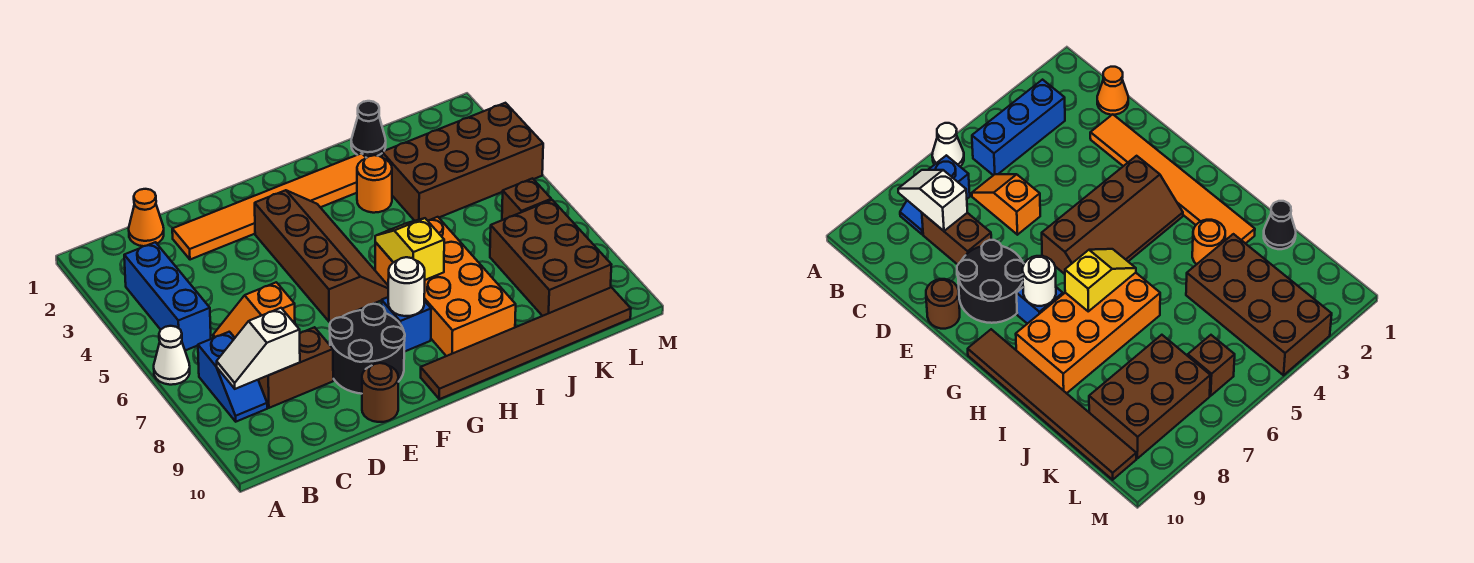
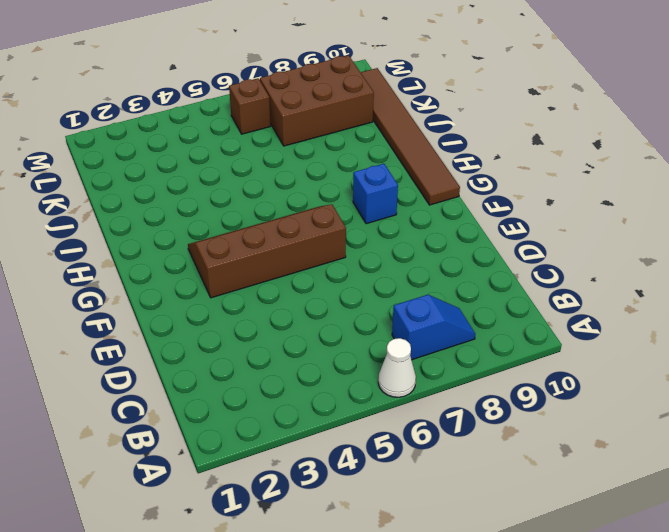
none -> blue 1x3 brick [124,242,211,351]
none -> orange 1x1 cone [129,189,164,246]
none -> orange 1x2 slope [213,282,295,338]

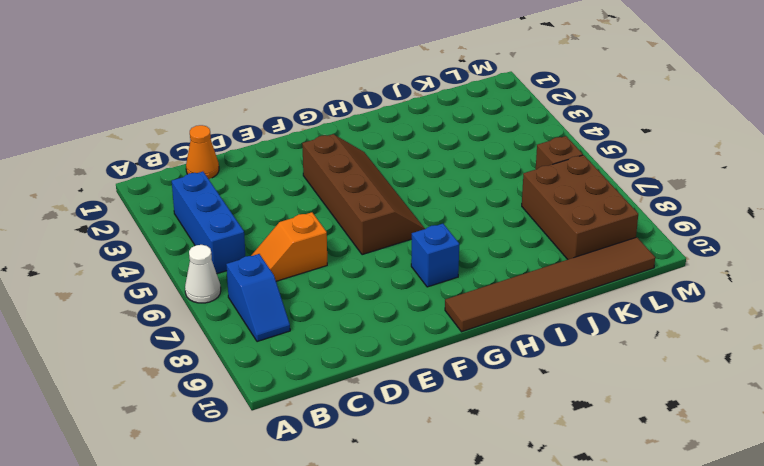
none -> brown 1x2 brick [258,327,333,408]
none -> orange 1x6 tile [172,153,366,260]
none -> black 2x2 round brick [330,304,405,394]

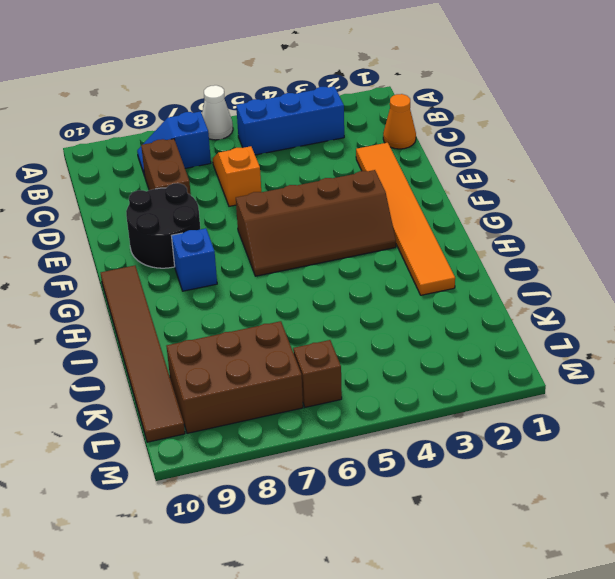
none -> brown 1x1 round brick [362,363,398,422]
none -> orange 2x4 brick [375,217,516,356]
none -> orange 1x1 round brick [357,155,392,213]

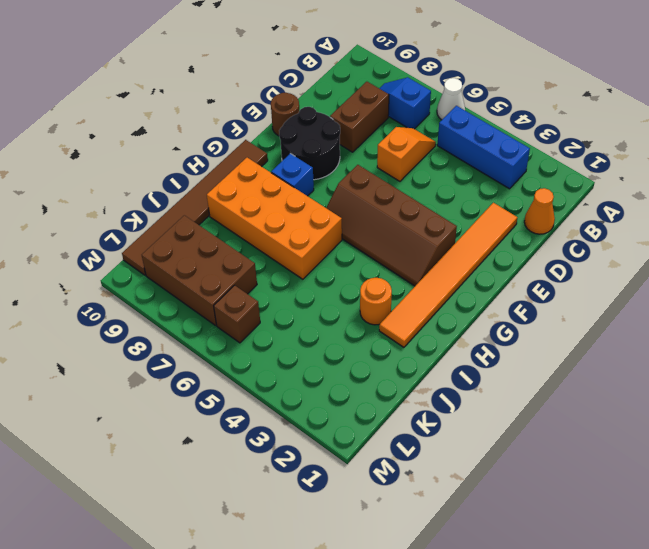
none -> black 1x1 cone [351,101,386,158]
none -> brown 2x4 brick [382,103,543,221]
none -> white 1x2 slope [217,308,300,389]

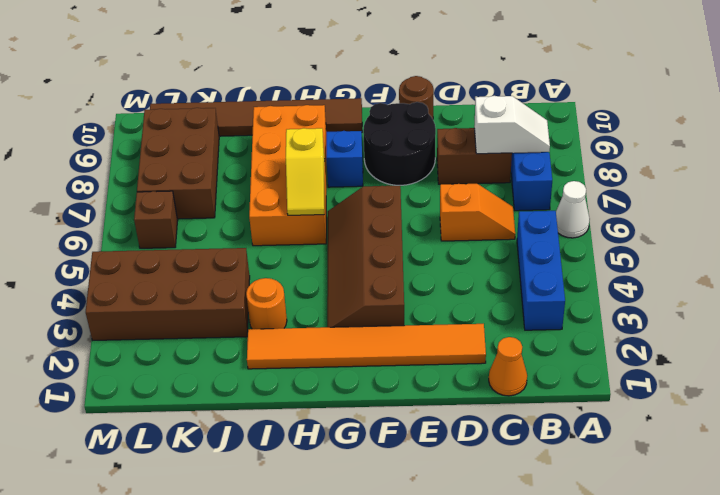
none -> black 1x1 cone [351,101,386,158]
none -> white 1x1 round brick [388,257,425,316]

